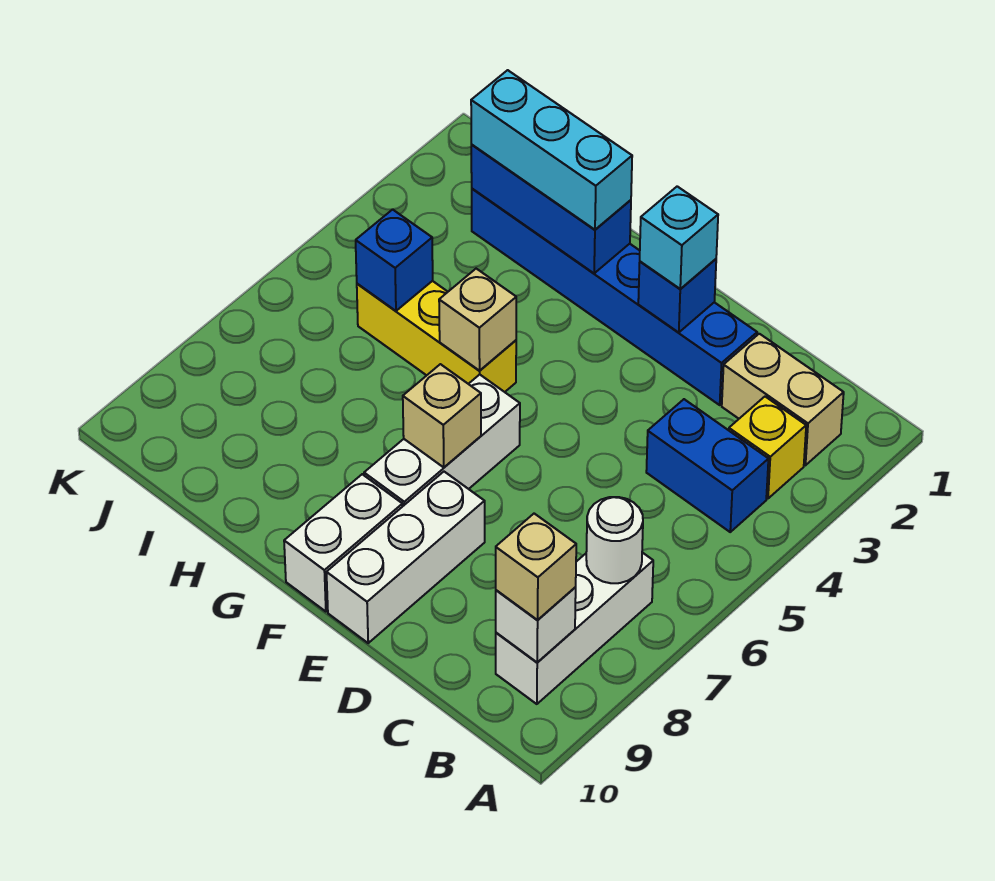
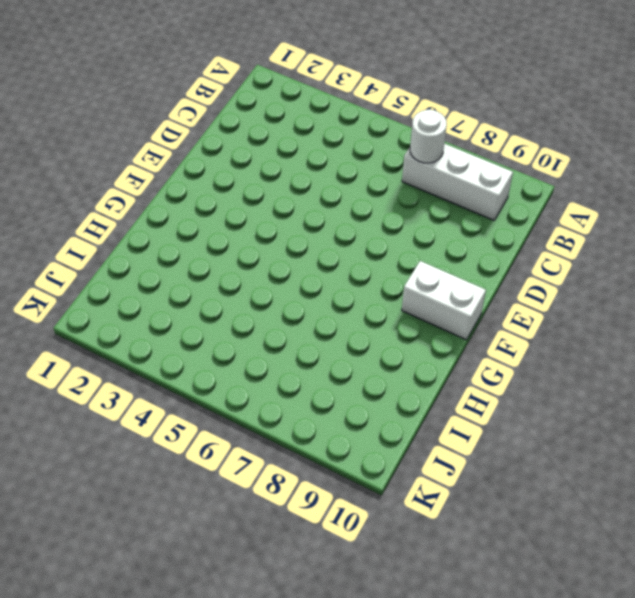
none -> tan 1x2 brick [722,334,844,465]
none -> yellow 1x1 brick [729,397,806,499]
none -> blue 1x2 brick [646,399,768,532]

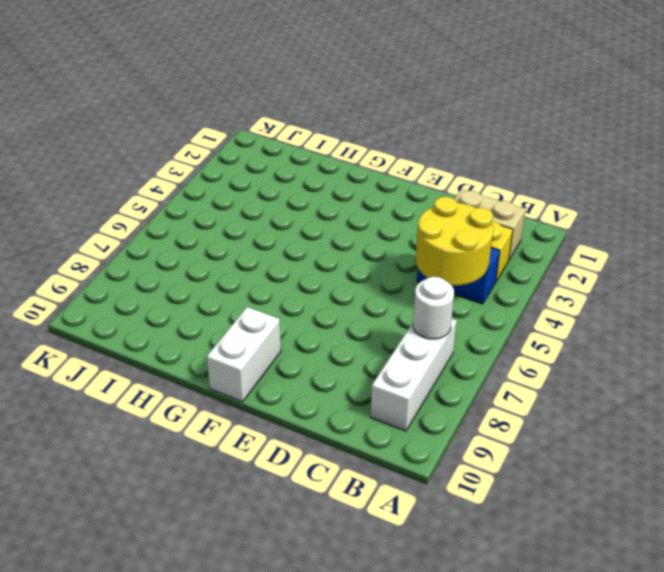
yellow 2x2 round brick [416,197,493,286] -> none
none -> blue 1x6 brick [472,189,757,405]
none -> white 1x3 brick [327,472,485,643]
none -> white 1x3 brick [364,375,520,506]

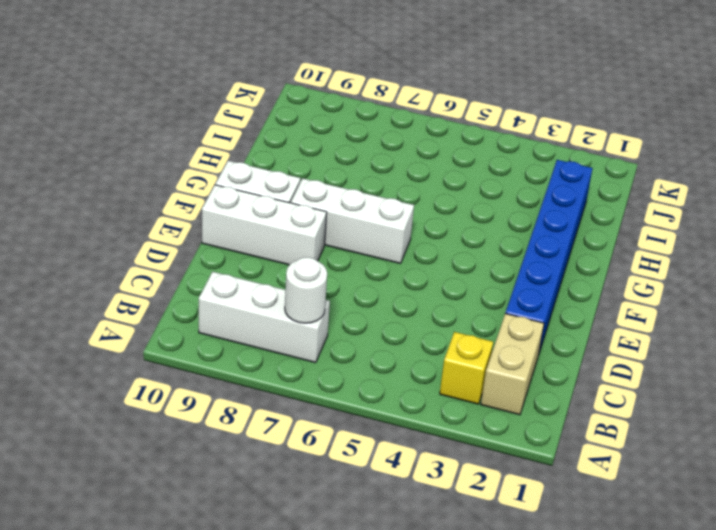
none -> blue 1x2 brick [646,399,768,532]
none -> yellow 1x3 brick [357,281,516,392]
none -> white 1x1 brick [496,587,576,662]

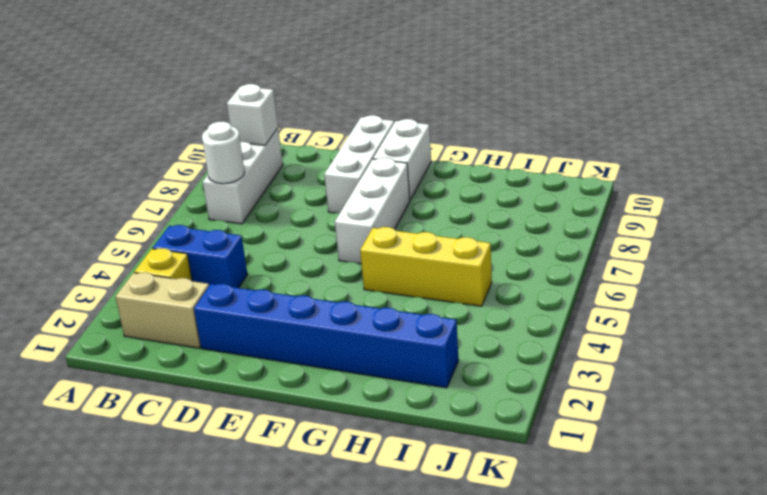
none -> blue 1x1 brick [638,259,716,333]
none -> tan 1x1 brick [403,364,481,467]
none -> blue 1x3 brick [471,144,631,273]

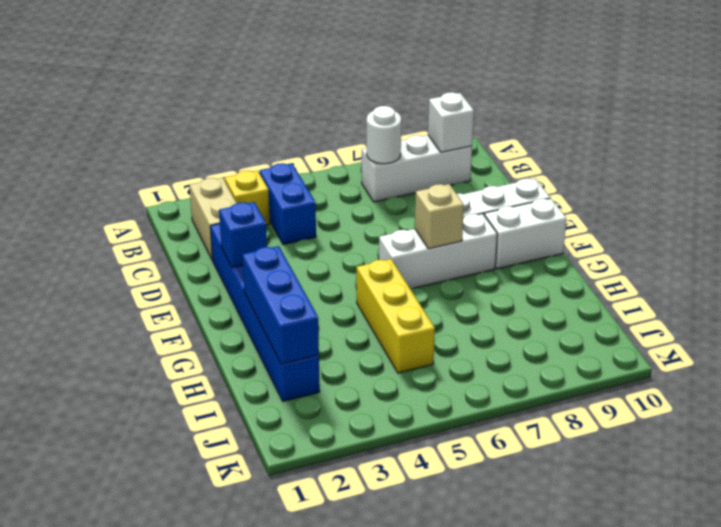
none -> tan 1x1 brick [439,269,516,371]
none -> blue 1x1 brick [356,209,433,311]
none -> tan 1x1 brick [496,514,576,620]

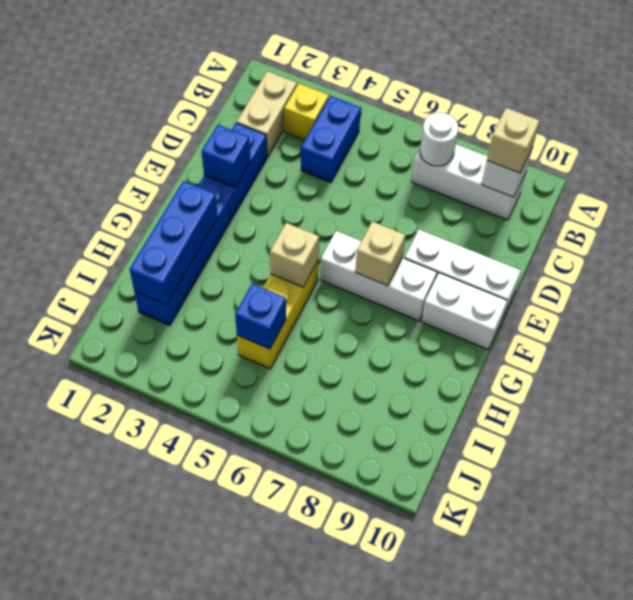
none -> cyan 1x1 brick [640,186,718,289]
none -> cyan 1x3 brick [471,70,632,230]

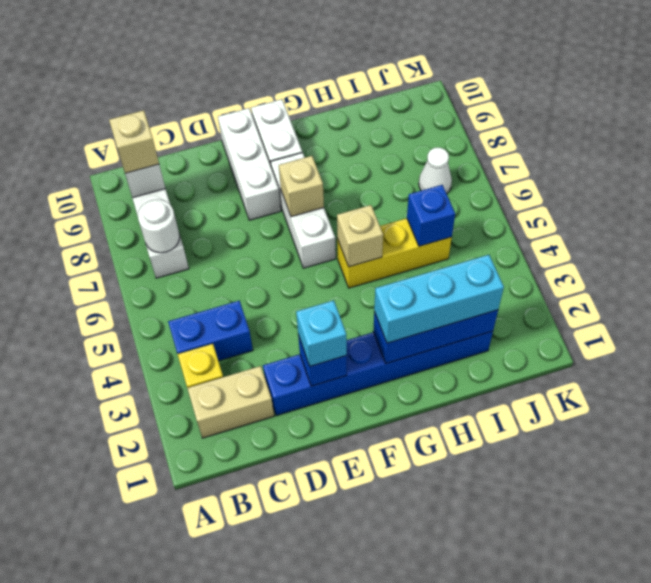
white 1x1 cone [419,148,452,194] -> none

